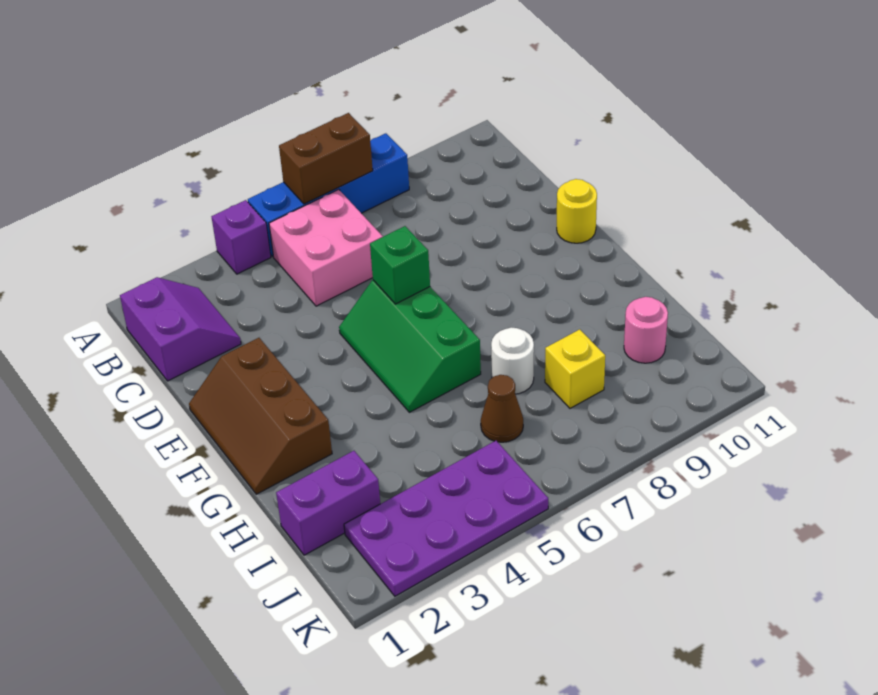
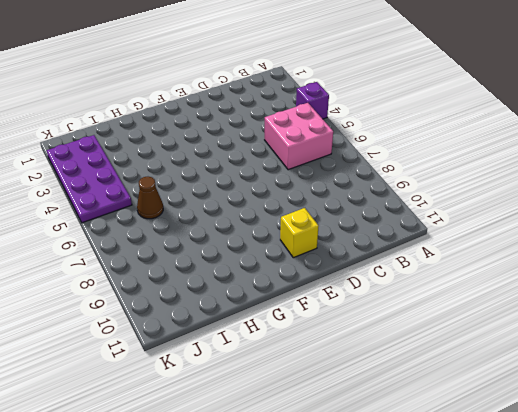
yellow 1x1 brick [280,208,319,258] -> yellow 1x1 brick moved to [545,329,605,408]
none -> blue 1x4 brick [248,133,409,256]
none -> purple 2x2 slope [120,277,241,381]
none -> brown 2x3 slope [189,338,332,494]

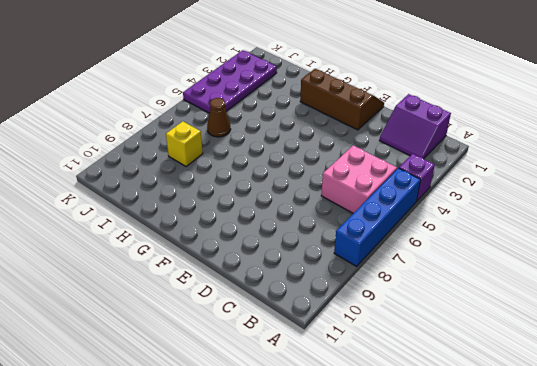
none -> green 2x3 slope [339,280,481,412]
none -> yellow 1x1 round brick [557,179,597,243]
none -> white 1x1 round brick [491,327,534,394]

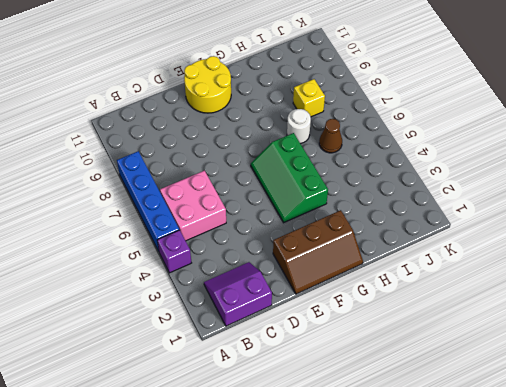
yellow 2x2 round brick [184,56,231,113] -> yellow 1x1 round brick [557,179,597,243]
green 2x3 slope [251,133,328,223] -> green 2x3 slope turned to [339,280,481,412]
none -> purple 1x2 brick [276,451,380,555]
none -> pink 1x1 round brick [624,297,668,363]
none -> purple 2x4 plate [344,441,548,596]

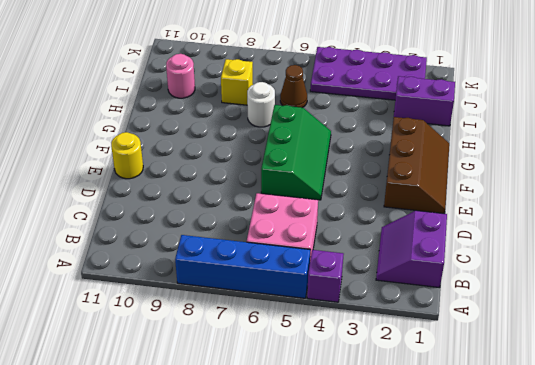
none -> brown 1x2 brick [279,113,373,204]
none -> green 1x1 brick [370,226,430,304]

